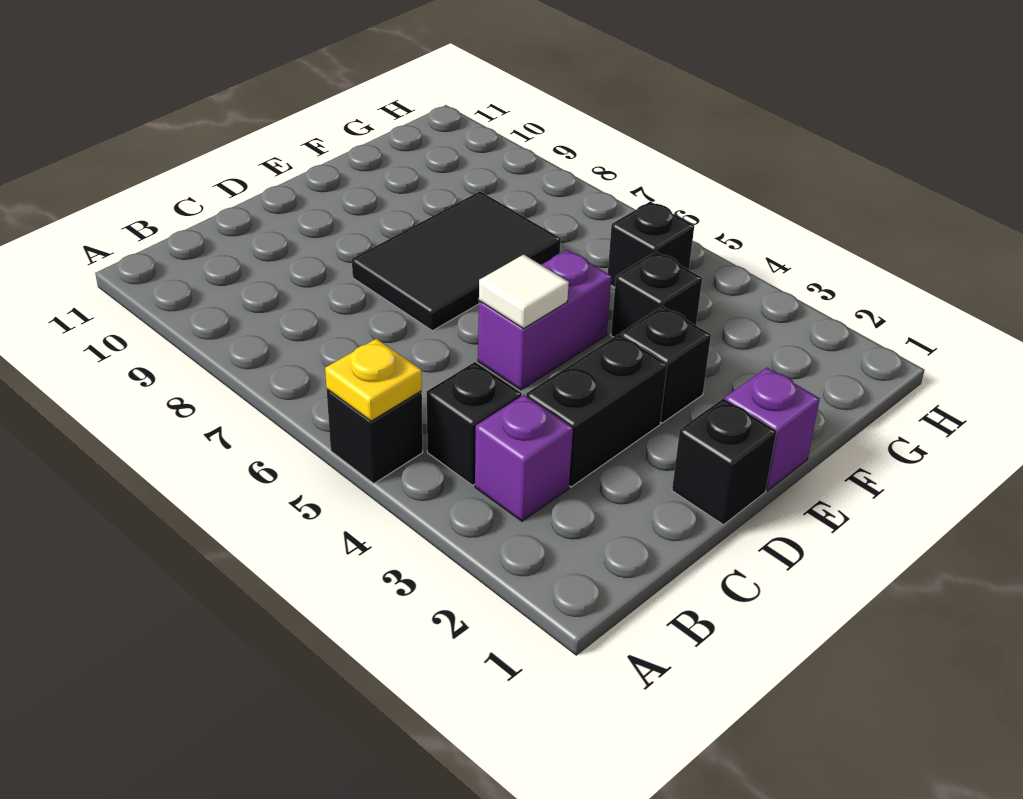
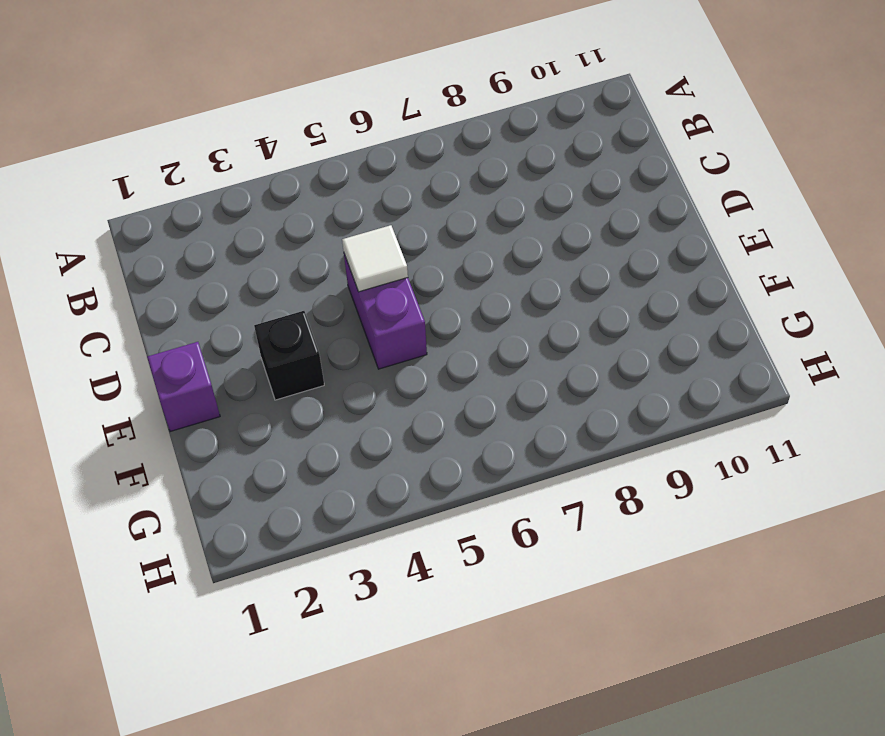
none -> black 1x1 brick [327,390,423,483]
none -> purple 1x1 brick [475,395,573,521]
none -> black 1x1 brick [427,362,522,485]

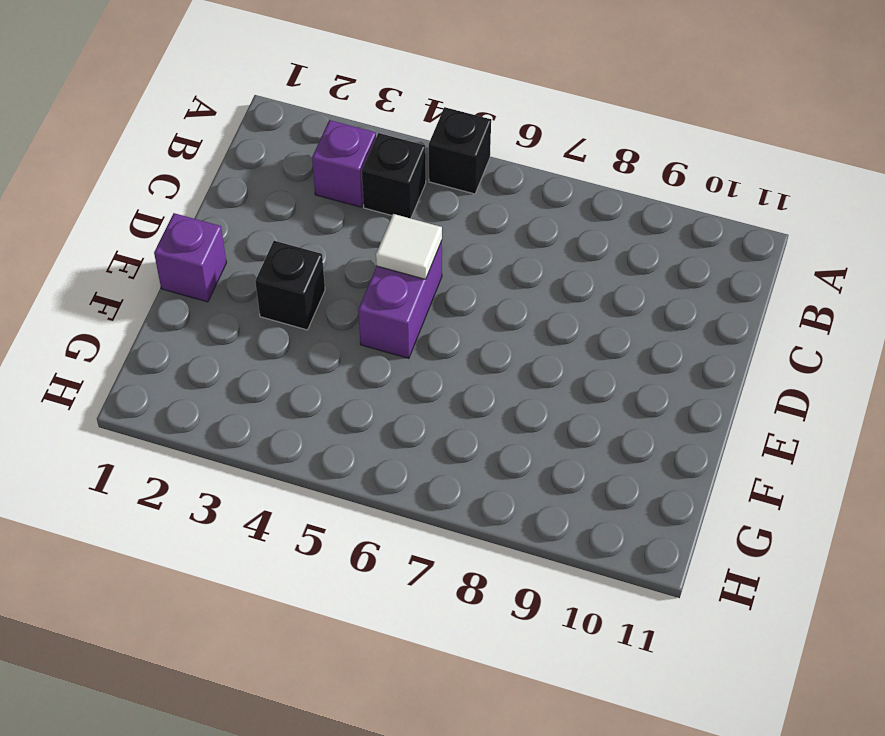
none -> black 1x2 brick [526,334,667,487]
none -> black 1x1 brick [672,398,777,525]
none -> black 2x3 tile [352,191,561,331]

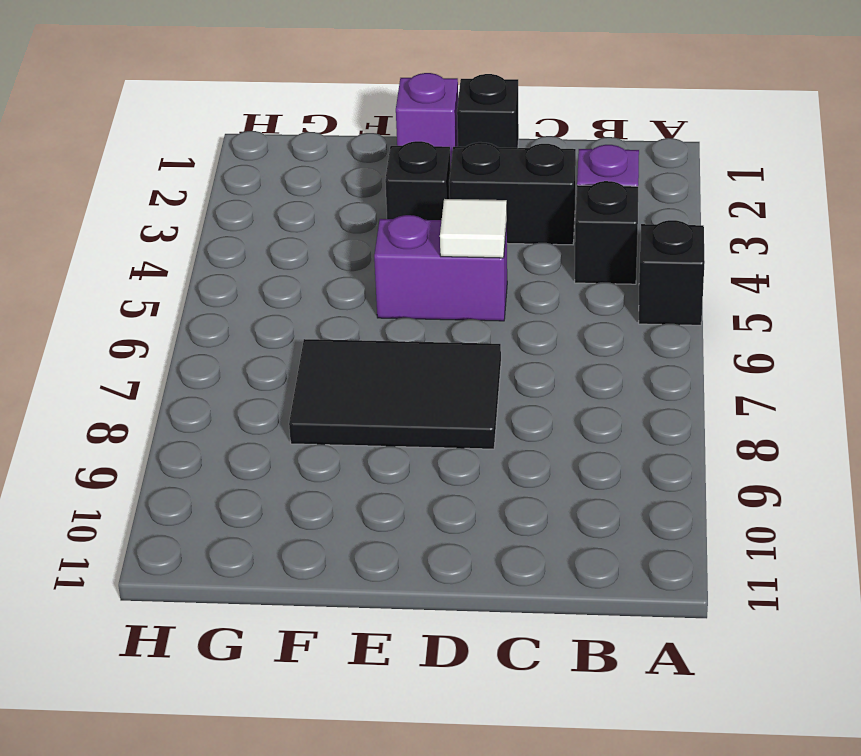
none -> black 1x1 brick [611,252,702,337]
none -> black 1x1 brick [608,202,694,287]
none -> yellow 1x1 plate [325,339,422,421]

